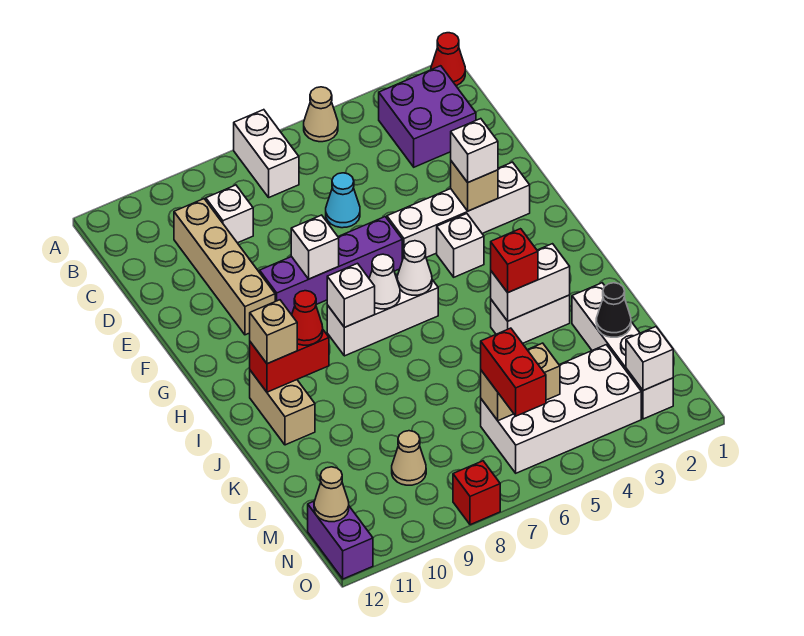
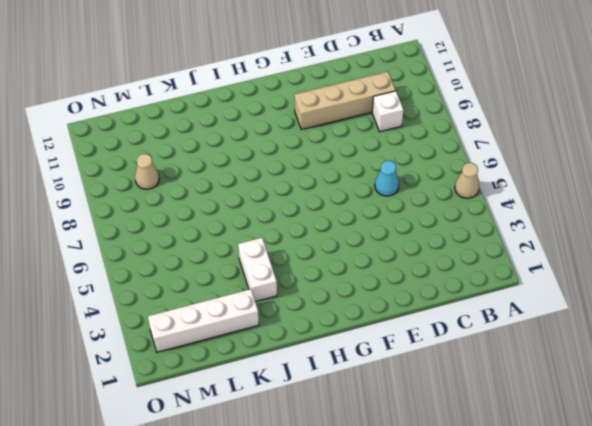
none -> red 1x1 cone [431,33,465,86]
none -> white 1x2 brick [234,110,299,197]
none -> purple 2x2 brick [379,66,476,167]
none -> white 1x4 brick [387,162,530,260]

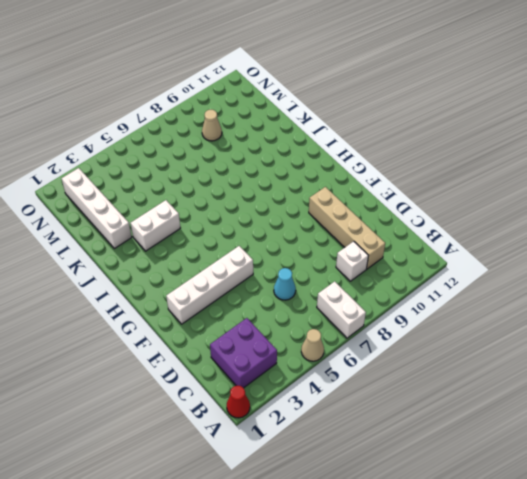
none -> purple 1x4 brick [260,217,402,315]
none -> white 1x1 brick [437,214,484,277]
none -> white 1x3 brick [327,275,438,356]
none -> tan 1x2 brick [250,370,315,445]

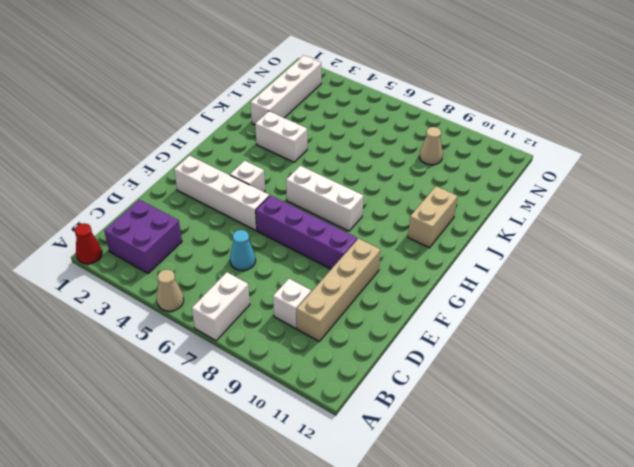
none -> white 2x4 brick [481,345,641,473]
none -> purple 1x2 brick [308,501,373,579]
none -> red 1x1 brick [453,461,500,525]
none -> tan 1x1 brick [451,161,498,211]

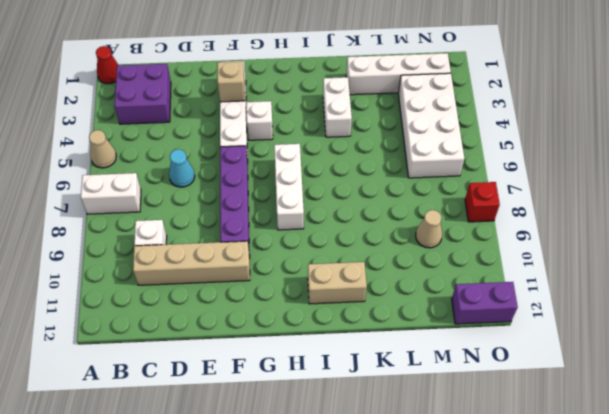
none -> white 1x1 brick [291,215,339,279]
none -> white 1x1 cone [397,241,432,295]
none -> white 1x1 cone [369,254,400,309]
none -> white 1x1 brick [327,263,375,327]

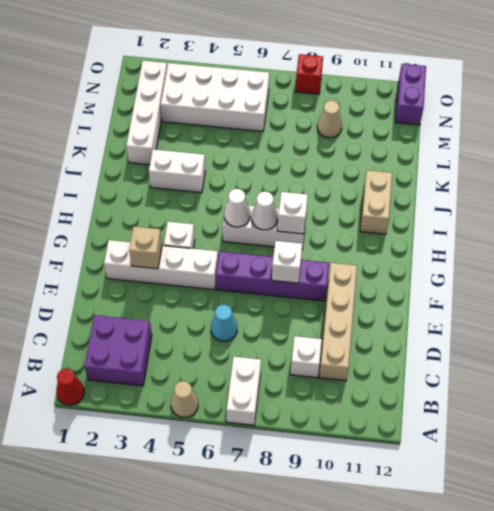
none -> red 1x2 brick [250,330,329,392]
none -> white 1x2 brick [491,244,570,321]
none -> black 1x1 cone [596,283,631,337]
none -> tan 1x2 brick [481,343,560,421]

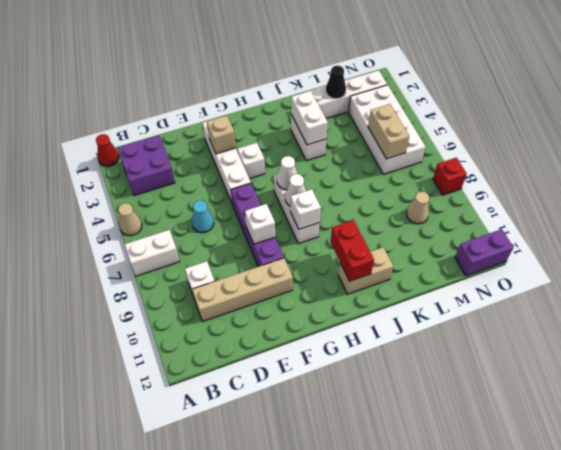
none -> white 1x1 brick [626,327,673,391]
none -> tan 1x1 cone [314,467,349,522]
none -> white 1x1 brick [451,119,498,182]
none -> red 1x1 cone [292,291,323,345]

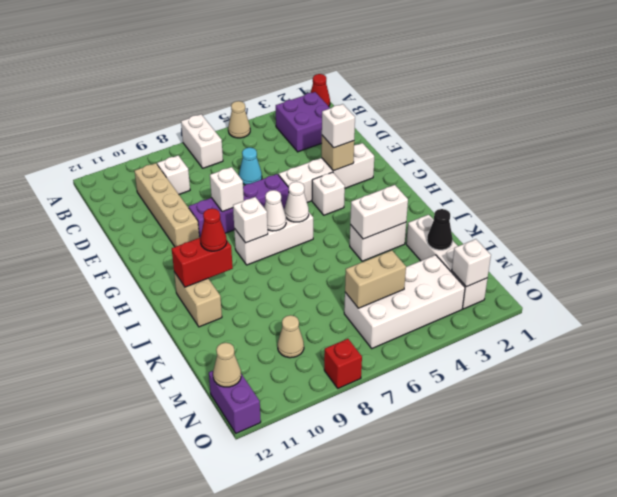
none -> tan 1x1 brick [250,300,297,364]
none -> red 1x1 brick [491,229,538,292]
none -> red 1x2 brick [481,328,546,416]

